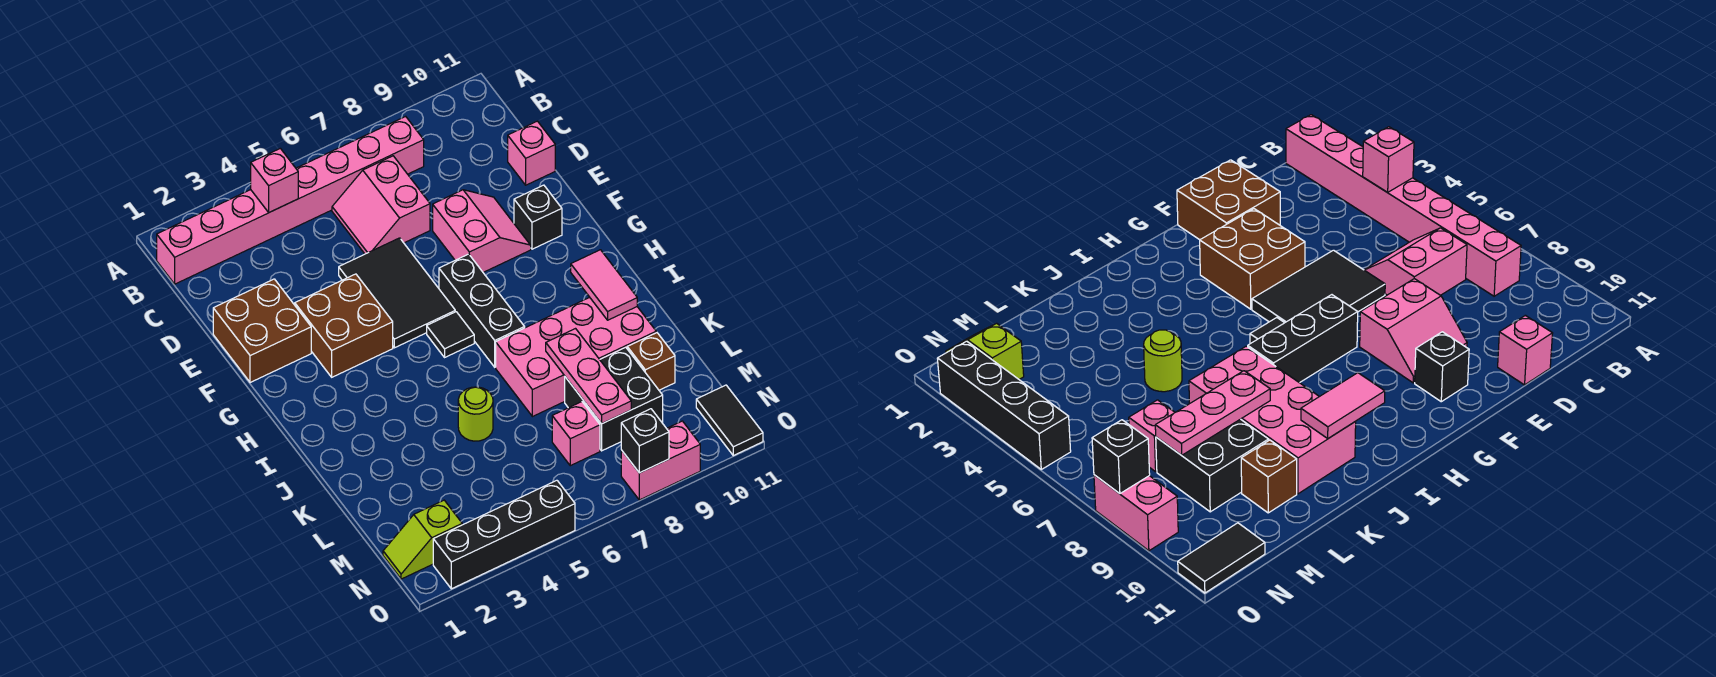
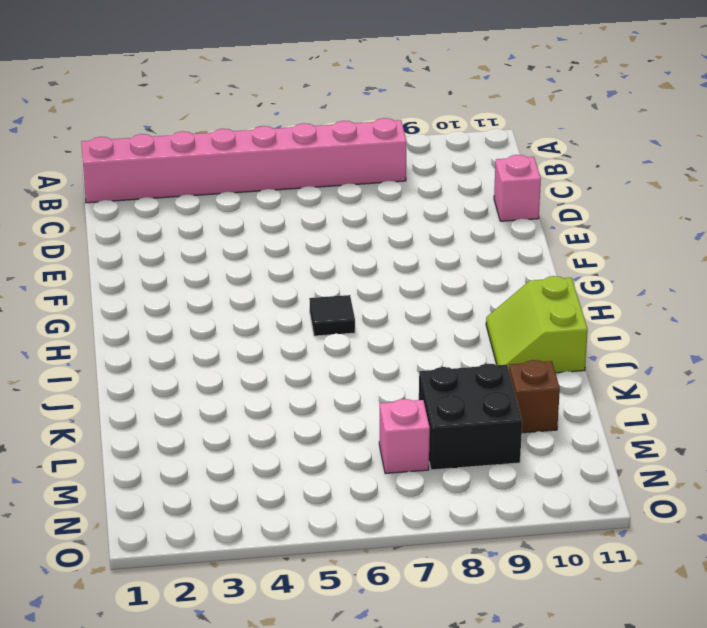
lime 2x2 slope [486,276,588,373] -> pink 2x4 brick [496,297,656,417]
none -> pink 2x2 slope [332,156,430,254]
none -> brown 2x2 brick [213,279,311,383]
none -> black 2x3 tile [339,238,455,348]

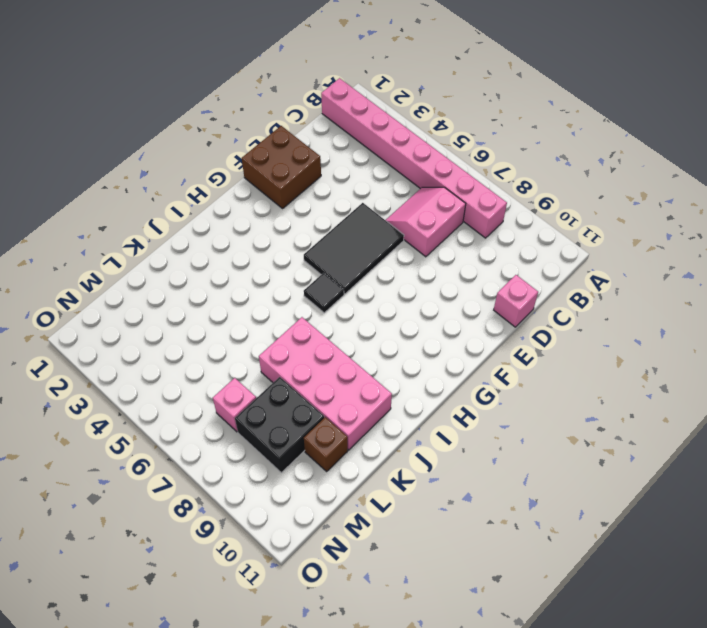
none -> pink 2x2 slope [433,190,531,272]
none -> brown 2x2 brick [295,274,393,377]
none -> black 1x1 brick [514,185,562,249]

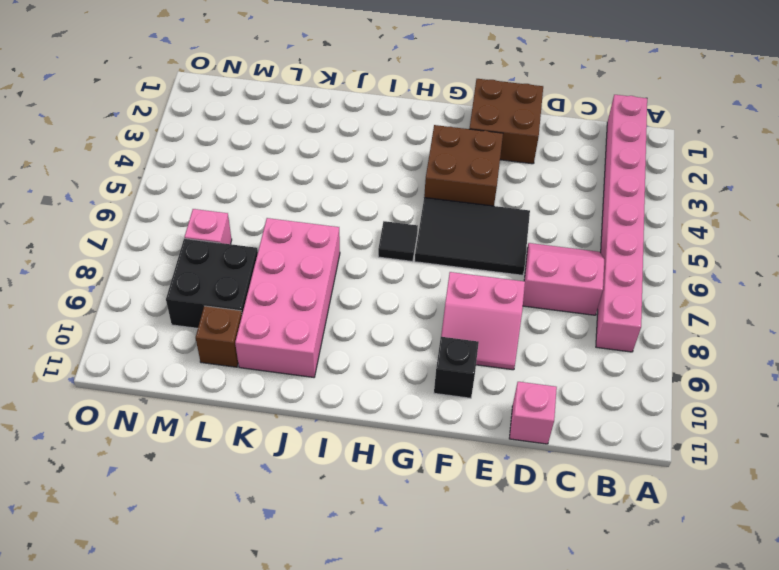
none -> black 1x3 brick [439,254,525,367]
none -> lime 1x1 round brick [458,387,493,441]
none -> lime 1x2 slope [383,500,462,579]

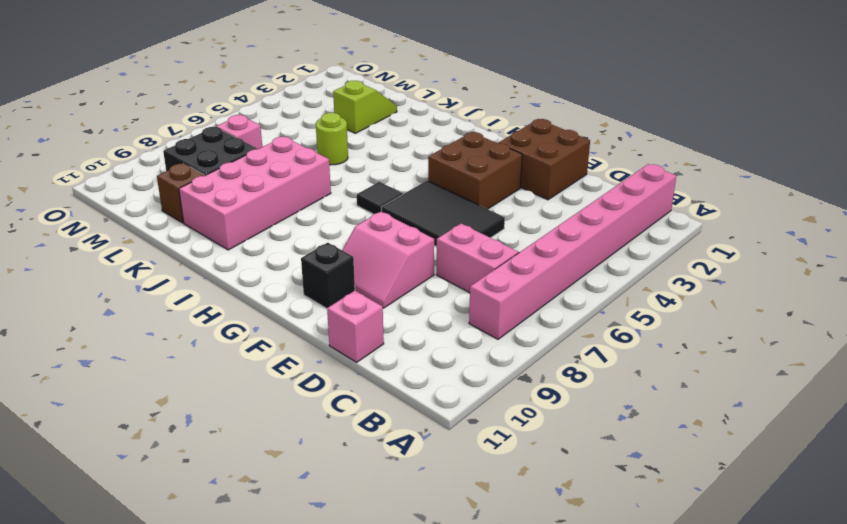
lime 1x2 slope [333,81,397,133] -> lime 1x2 slope moved to [383,500,462,579]
none -> black 1x3 brick [439,254,525,367]
none -> black 1x2 tile [696,385,763,456]
none -> black 1x4 brick [433,480,575,589]

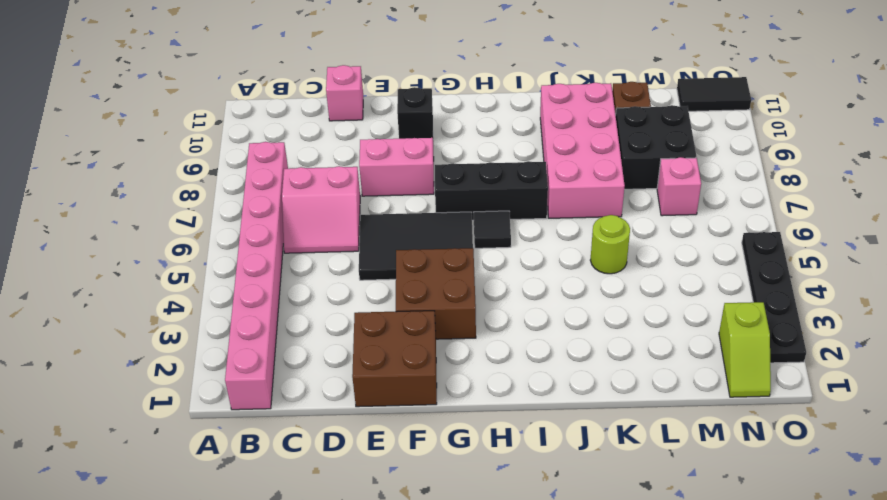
black 1x4 plate [742,232,806,363] -> black 1x4 brick [433,480,575,589]
none -> pink 1x2 brick [621,421,700,500]
none -> pink 1x1 brick [251,148,298,212]
none -> pink 1x2 tile [571,250,637,320]

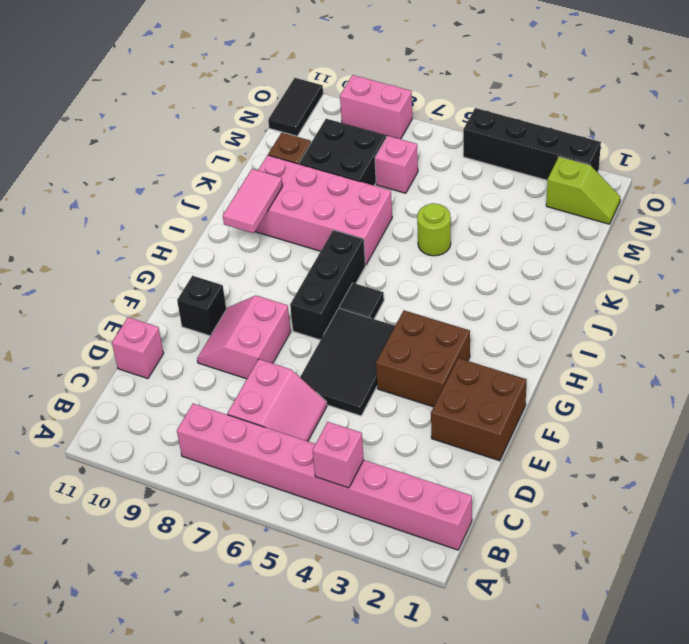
none -> pink 1x3 plate [546,329,631,424]
none -> black 1x1 brick [621,409,669,473]

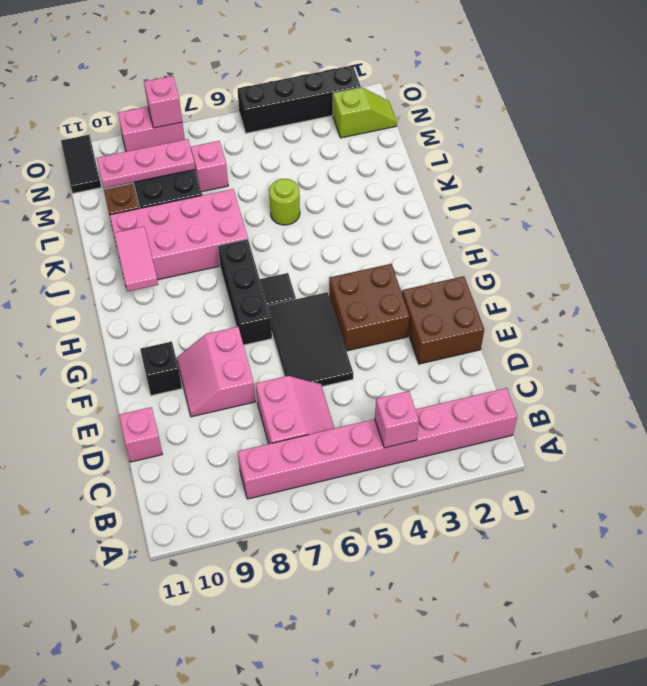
pink 1x3 plate [97,139,195,188] -> pink 1x3 plate turned to [546,329,631,424]
pink 1x1 brick [144,76,182,128] -> black 1x1 brick [621,409,669,473]

